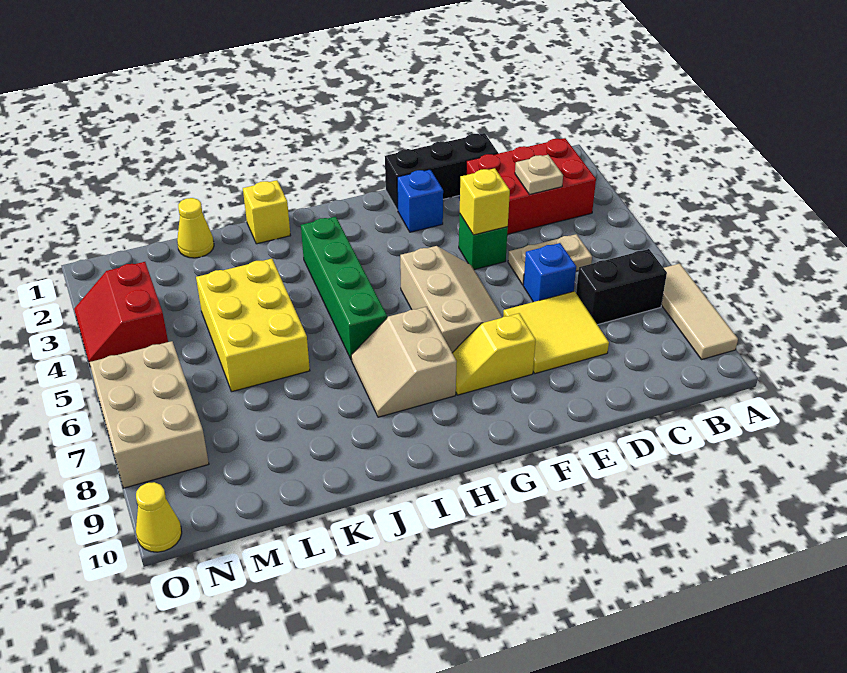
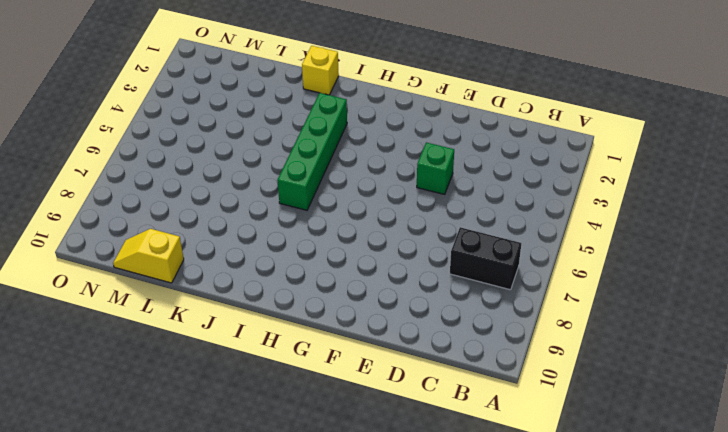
yellow 1x2 slope [113,229,184,283] -> yellow 1x2 slope moved to [452,313,536,395]
none -> tan 1x3 tile [661,264,738,360]
none -> red 2x3 brick [466,138,596,234]
none -> tan 1x2 plate [508,234,592,285]

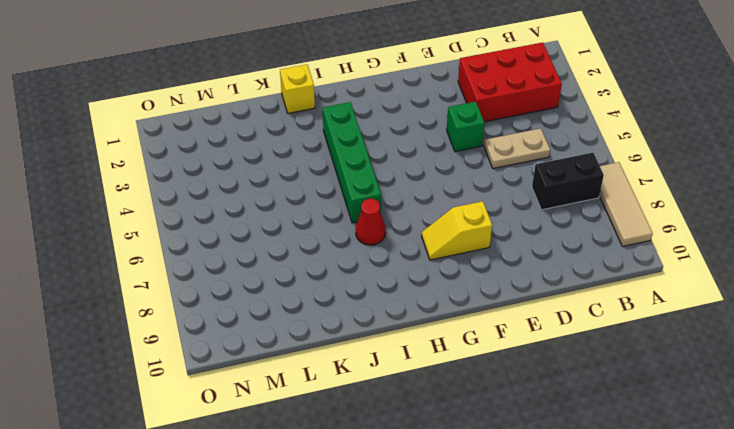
red 1x1 cone [356,199,386,245] -> tan 2x2 slope [351,307,457,417]
none -> black 1x3 brick [385,133,498,210]
none -> blue 1x1 brick [523,243,576,302]
none -> yellow 2x2 tile [503,291,609,374]

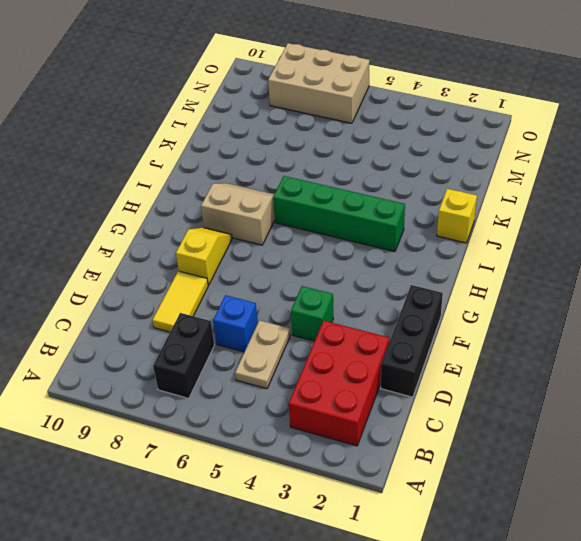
yellow 1x2 tile [152,271,208,332] -> yellow 2x2 tile [503,291,609,374]
none -> tan 1x3 tile [661,264,738,360]
none -> blue 1x1 brick [397,169,443,232]
none -> tan 2x3 slope [400,246,502,353]

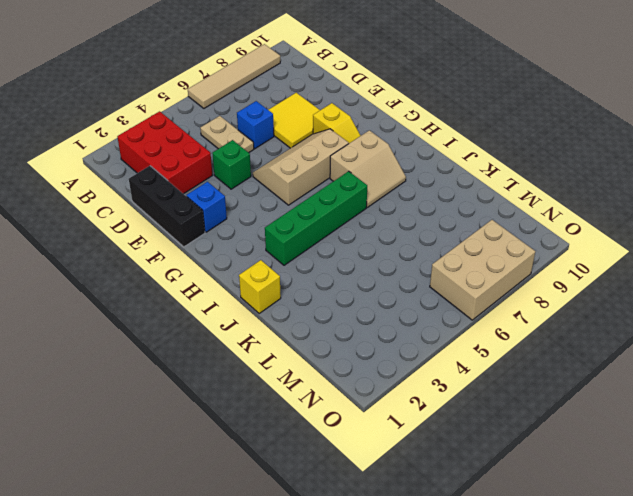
tan 1x4 tile [188,44,280,108] -> tan 1x3 tile [661,264,738,360]
none -> black 1x2 brick [576,249,667,325]
none -> yellow 2x3 brick [196,259,310,392]
none -> yellow 1x1 cone [177,198,214,258]

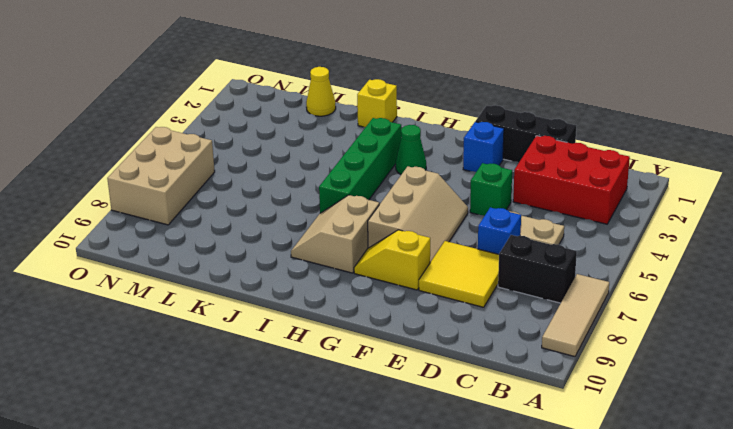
green 1x1 cone [396,125,426,174] -> none
none -> yellow 2x3 brick [196,259,310,392]
none -> red 2x2 slope [74,262,168,365]
none -> yellow 1x1 cone [136,482,182,552]

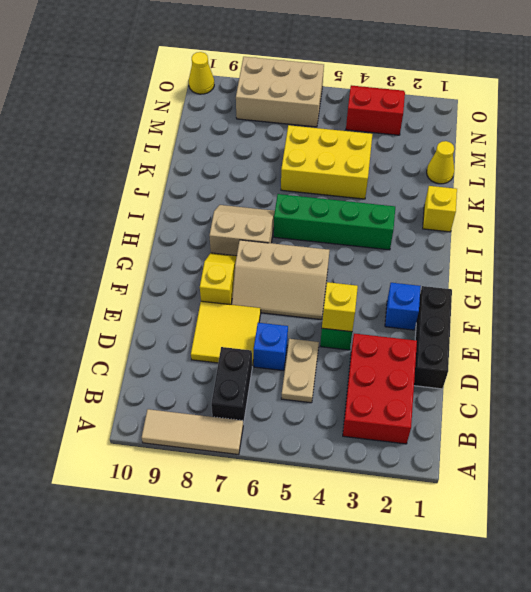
none -> tan 1x1 plate [515,155,563,195]

